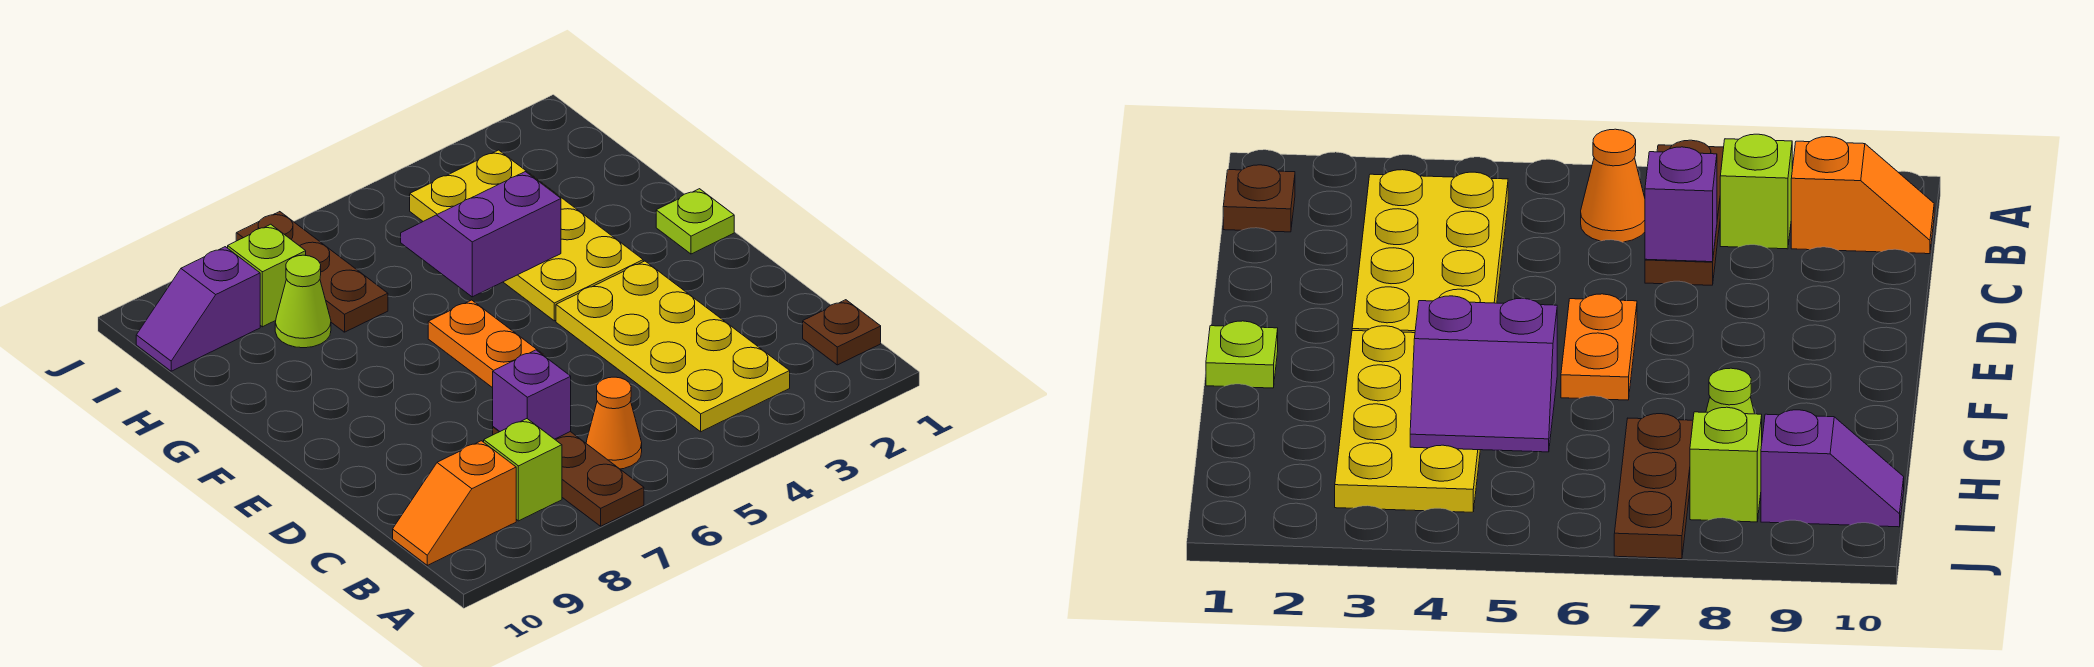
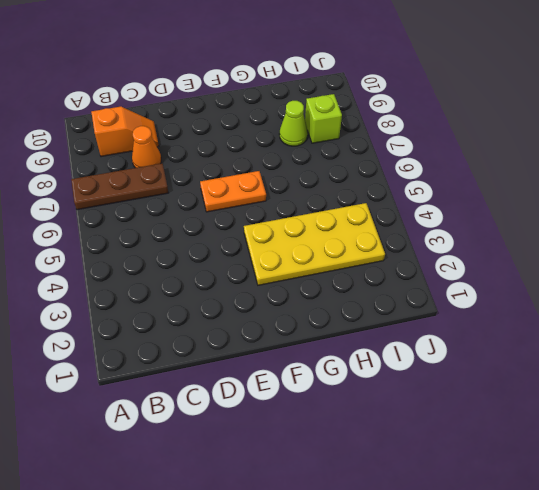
orange 1x2 slope [91,107,159,157] -> orange 1x2 slope turned to [393,441,516,565]
orange 1x1 cone [132,126,161,168] -> orange 1x1 cone moved to [586,377,642,469]
none -> brown 1x1 plate [803,300,881,365]
none -> yellow 2x4 plate [556,261,790,432]
none -> lime 1x1 brick [484,419,562,521]

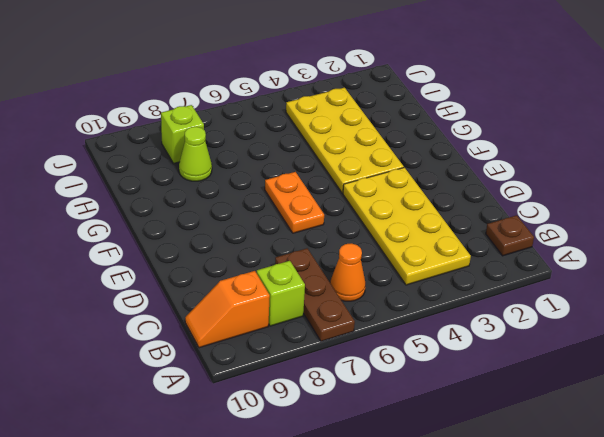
none -> lime 1x1 plate [656,189,734,254]
none -> brown 1x3 plate [236,212,388,332]
none -> purple 1x2 slope [136,247,260,371]

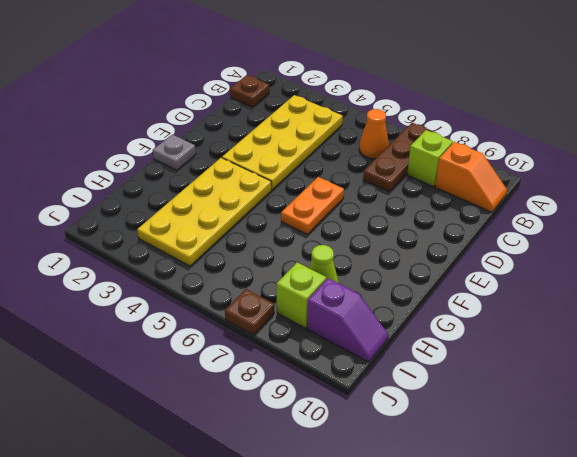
grey 1x1 plate [153,135,196,170] -> lime 1x1 plate [656,189,734,254]
brown 1x1 plate [225,289,274,335] -> brown 1x3 plate [236,212,388,332]
none -> purple 1x1 brick [493,350,571,439]
none -> purple 2x2 slope [401,172,561,297]

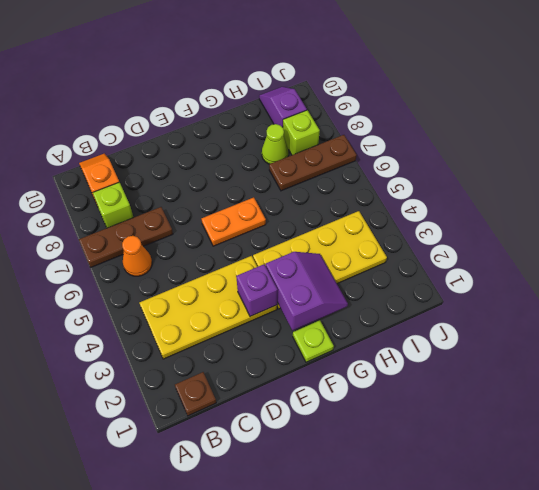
purple 1x1 brick [236,264,278,316] -> purple 1x1 brick moved to [493,350,571,439]
purple 2x2 slope [266,252,348,331] -> purple 2x2 slope moved to [401,172,561,297]

